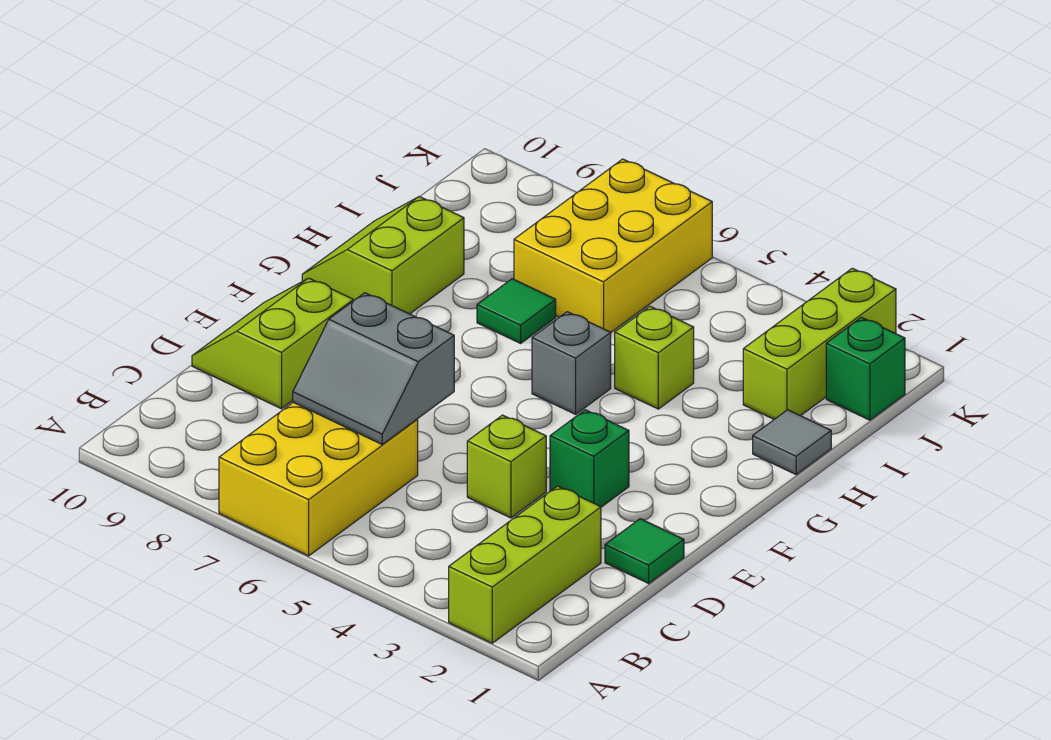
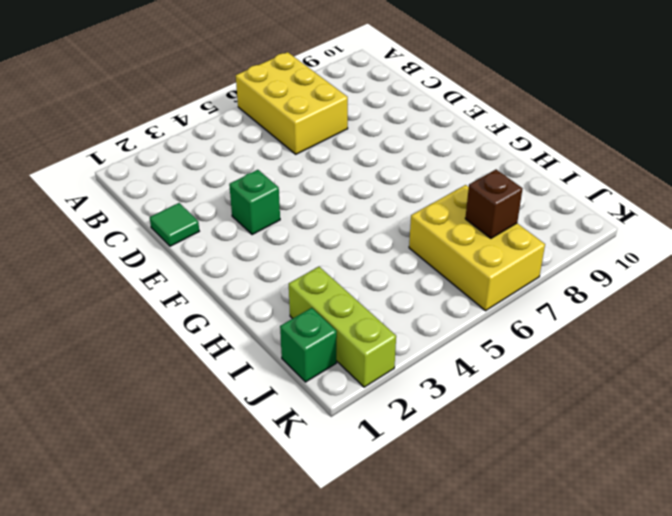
brown 1x1 brick [465,170,522,238] -> none
none -> lime 1x3 brick [449,486,601,643]
none -> lime 1x1 brick [467,415,546,518]
none -> lime 2x2 slope [192,278,353,409]

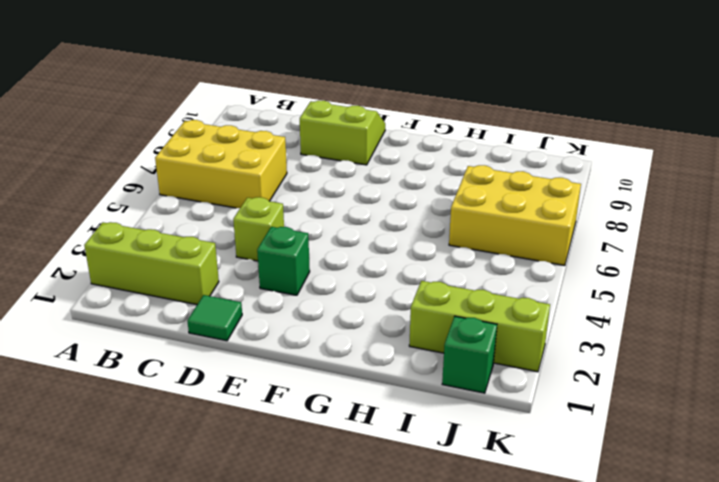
none -> grey 1x1 brick [532,312,611,414]
none -> lime 2x2 slope [302,197,464,314]
none -> grey 1x1 tile [753,410,831,474]

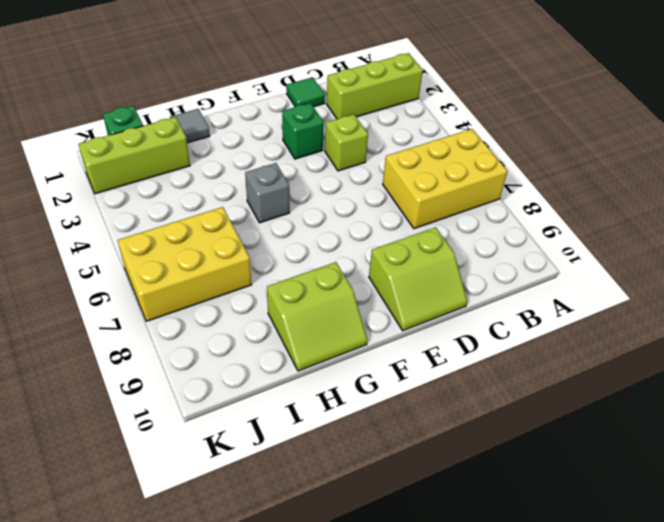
none -> lime 1x1 brick [615,306,694,409]
none -> green 1x1 tile [477,279,556,343]
none -> grey 2x2 slope [293,293,454,444]

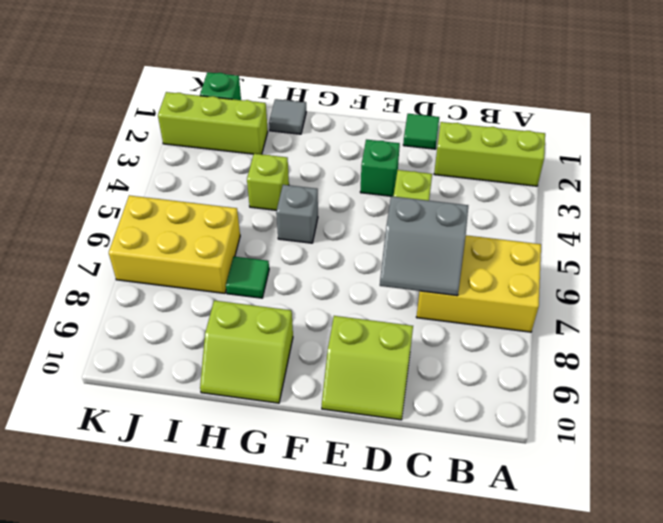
grey 2x2 slope [380,196,468,296] -> grey 2x2 slope turned to [293,293,454,444]

